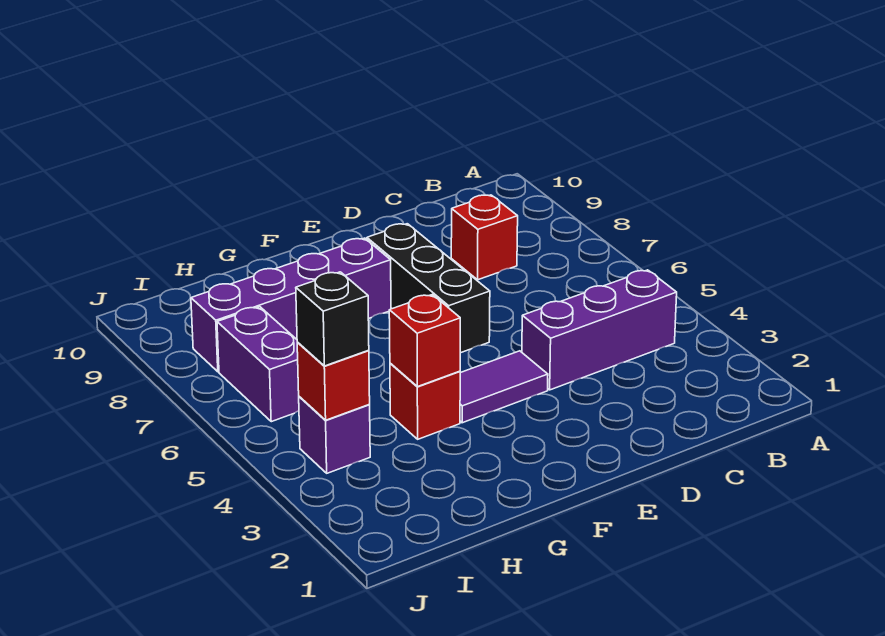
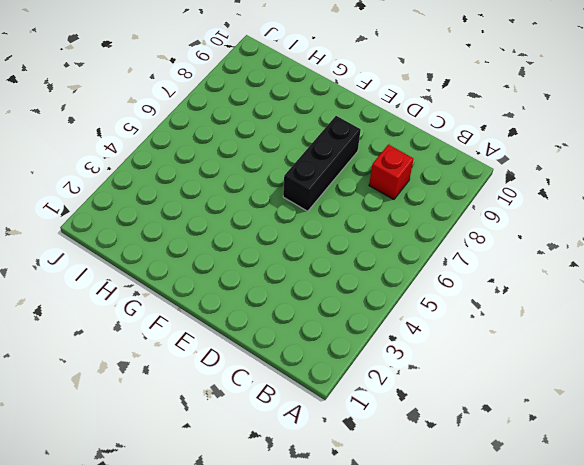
none -> purple 1x3 brick [522,270,677,390]
none -> purple 1x2 tile [460,351,548,423]

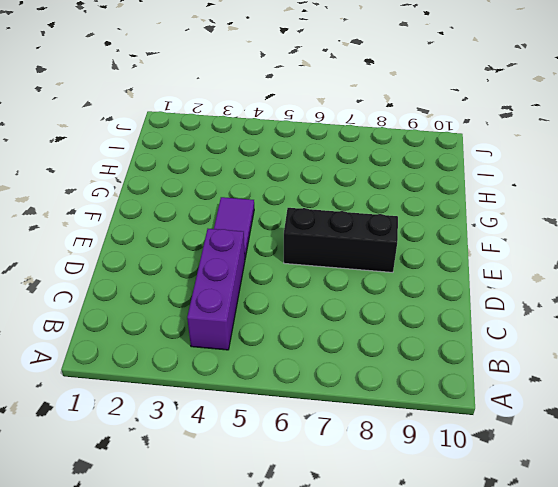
none -> red 1x1 brick [451,195,518,280]
none -> purple 1x4 brick [191,238,391,372]

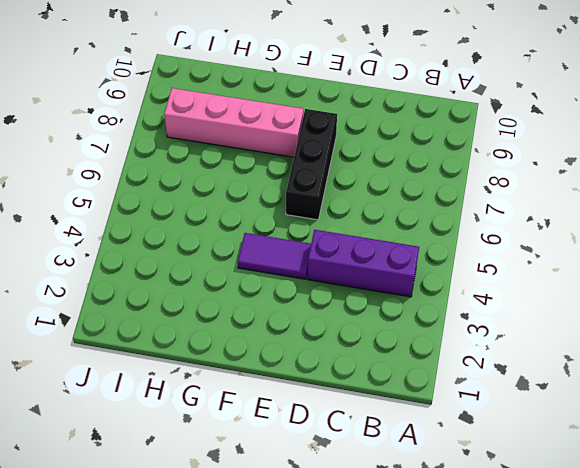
pink 1x4 brick [164,88,303,157] -> purple 1x4 brick [191,238,391,372]
none -> red 1x1 brick [451,195,518,280]
none -> red 1x1 brick [390,363,460,439]

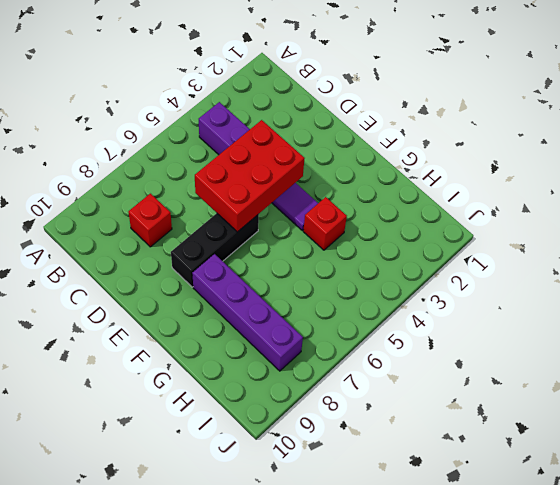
red 2x3 brick [195,120,305,232] -> none
none -> purple 1x1 brick [299,397,370,473]
none -> purple 1x2 brick [217,307,299,422]

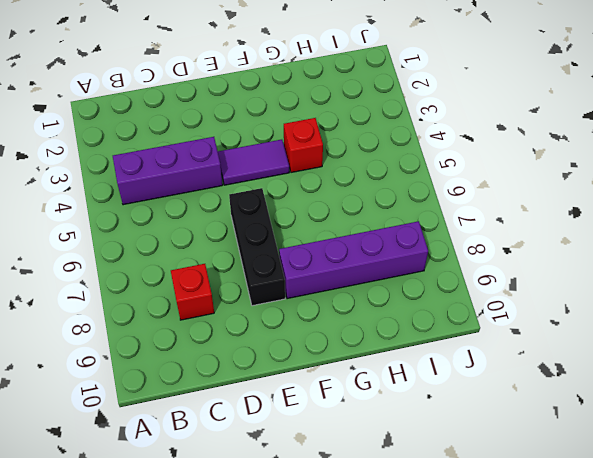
none -> purple 1x1 brick [299,397,370,473]
none -> purple 1x2 brick [217,307,299,422]

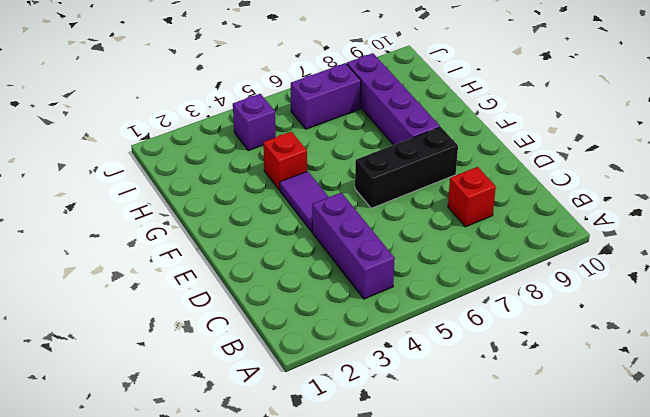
none -> red 1x1 brick [389,295,460,387]
none -> red 1x1 brick [297,343,370,420]

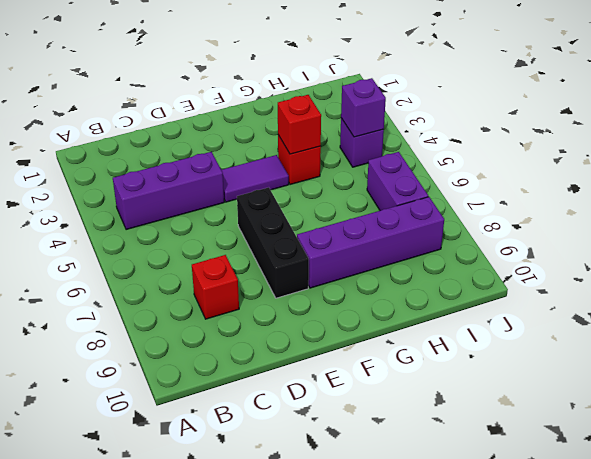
purple 1x1 brick [341,78,386,137] -> red 1x1 brick [297,343,370,420]
none -> black 1x1 brick [296,272,369,366]

